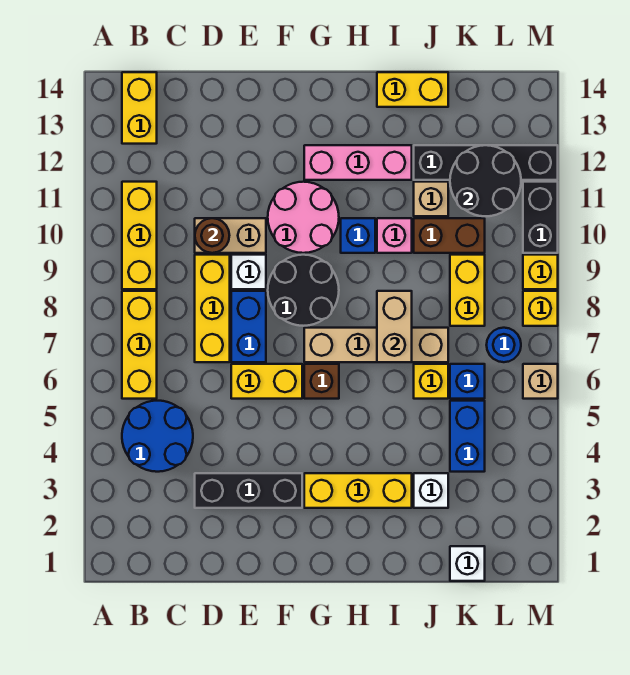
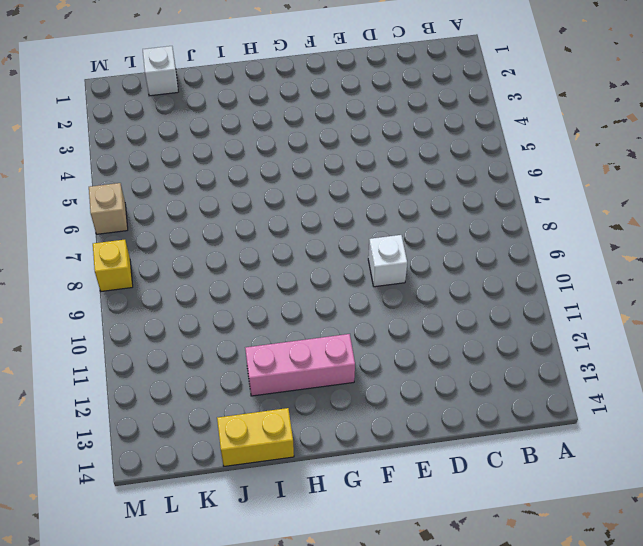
none -> blue 2x2 round brick [122,401,193,472]
none -> yellow 1x3 brick [122,291,157,399]
none -> yellow 1x3 brick [122,182,157,289]
none -> yellow 1x2 brick [122,72,157,144]

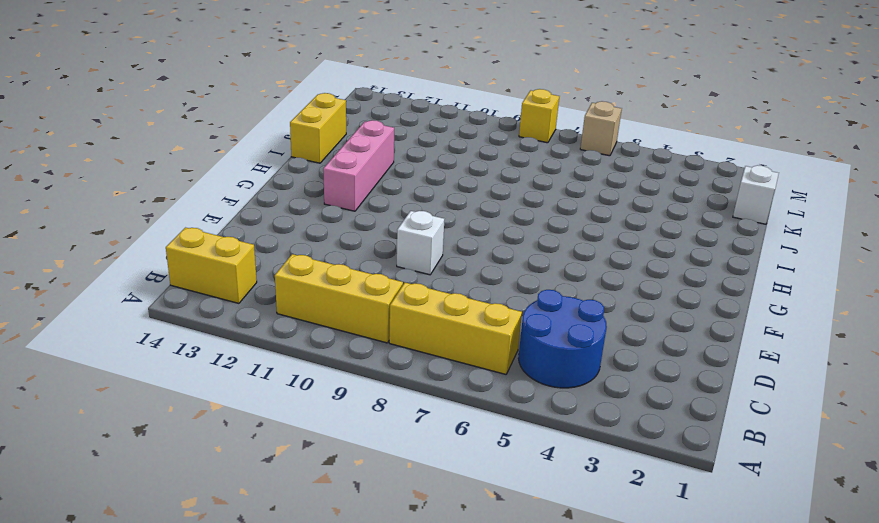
none -> black 1x3 brick [195,473,302,508]
none -> yellow 1x3 brick [195,255,230,362]
none -> tan 1x2 brick [195,218,266,253]
none -> yellow 1x2 brick [231,364,302,399]

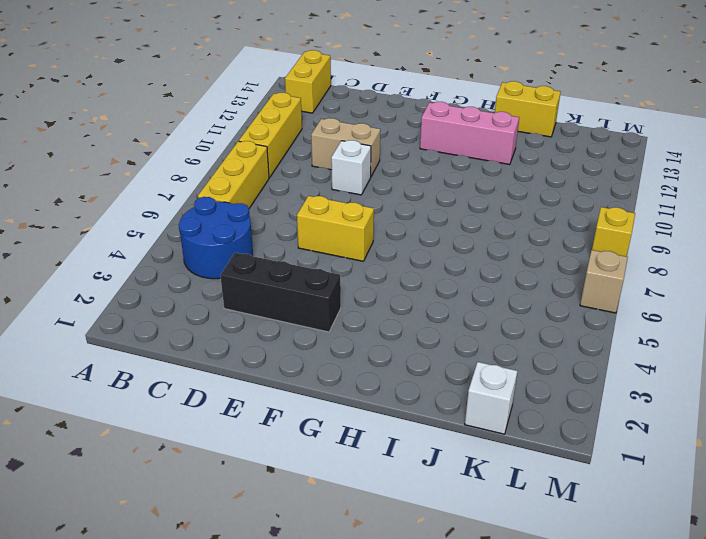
none -> yellow 1x3 brick [195,255,230,362]
none -> blue 1x2 brick [231,291,266,362]
none -> black 2x2 round brick [268,255,339,326]
none -> pink 2x2 round brick [268,182,339,253]

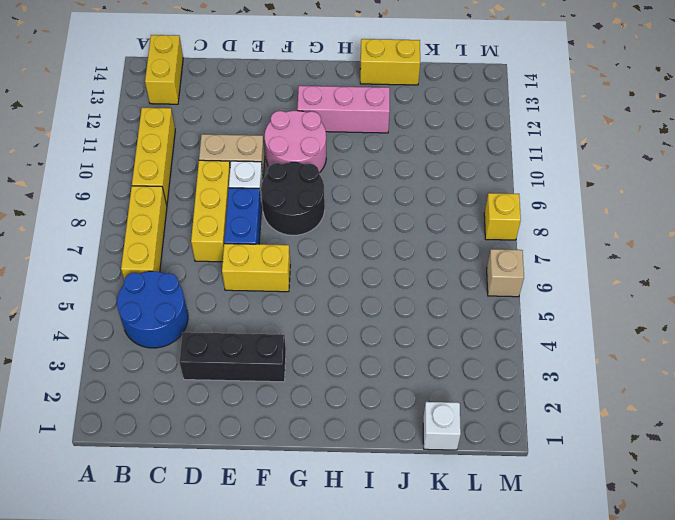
none -> yellow 1x3 brick [304,473,412,508]
none -> brown 1x1 brick [304,364,339,399]
none -> tan 1x4 brick [304,328,448,362]
none -> blue 1x1 brick [341,218,375,253]

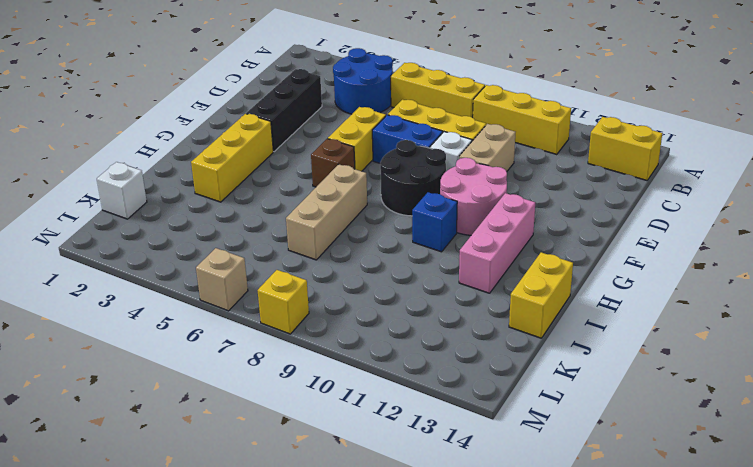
tan 1x3 brick [286,164,367,260] -> tan 1x4 brick [304,328,448,362]
none -> pink 1x1 brick [377,218,412,253]
none -> white 1x1 brick [414,473,448,508]
none -> yellow 1x1 brick [414,364,448,399]
none -> brown 1x2 brick [414,218,485,253]

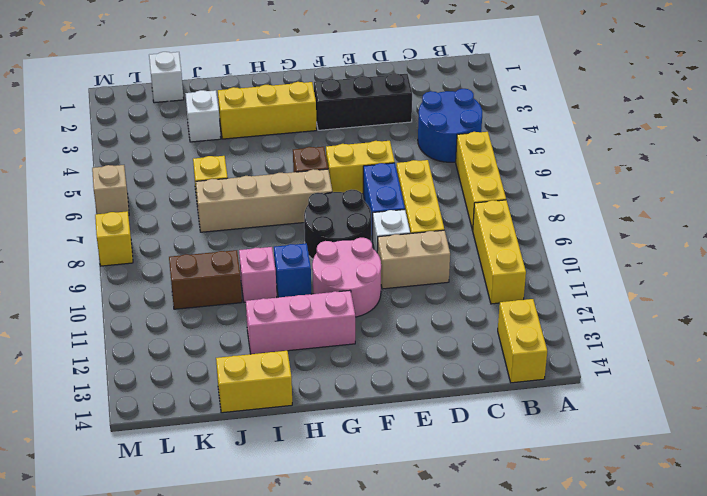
none -> tan 1x1 brick [414,182,448,216]
none -> black 1x4 brick [414,145,558,180]
none -> blue 1x2 brick [450,401,485,472]
none -> blue 1x1 brick [450,364,485,399]

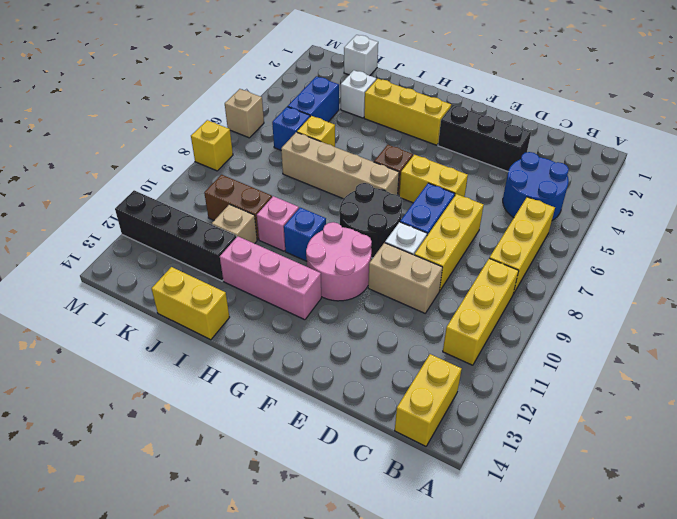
none -> yellow 1x2 brick [450,255,485,326]
none -> blue 1x1 round brick [487,328,521,362]
none -> yellow 1x1 brick [523,255,558,289]
none -> black 1x2 brick [523,182,558,253]

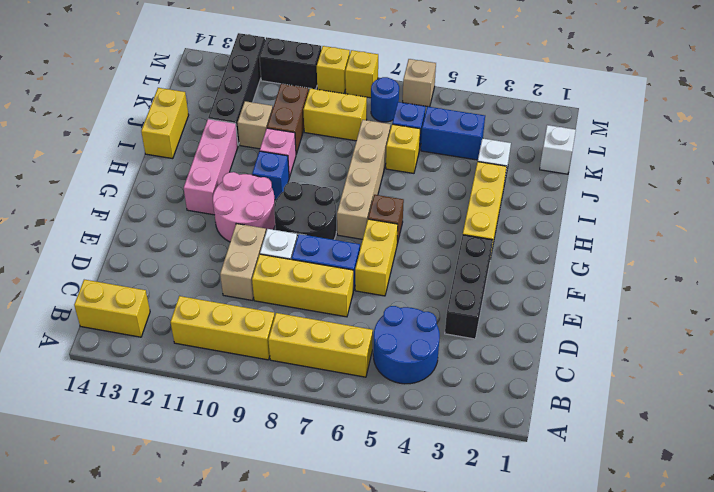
none -> brown 1x1 round brick [195,218,229,253]
none -> tan 1x2 brick [377,291,412,362]
none -> black 2x2 round brick [450,145,521,216]

